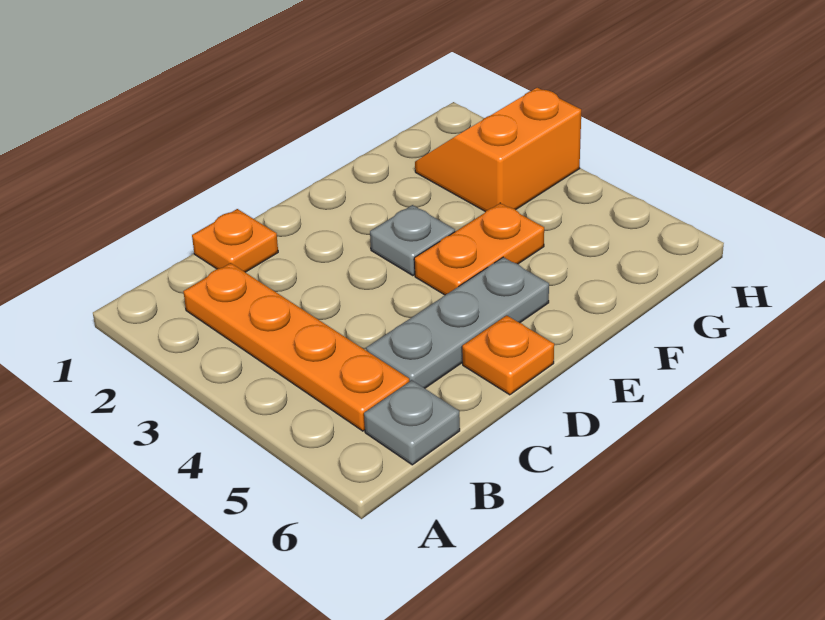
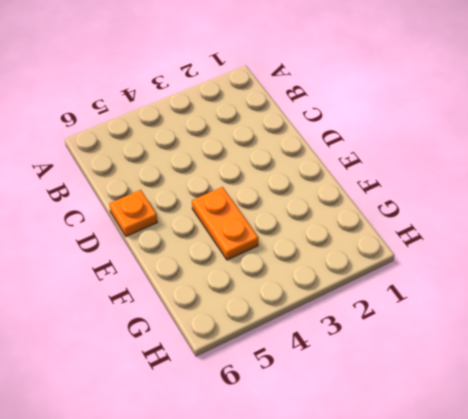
none -> orange 1x4 plate [183,263,410,431]
none -> grey 1x1 plate [364,380,460,465]

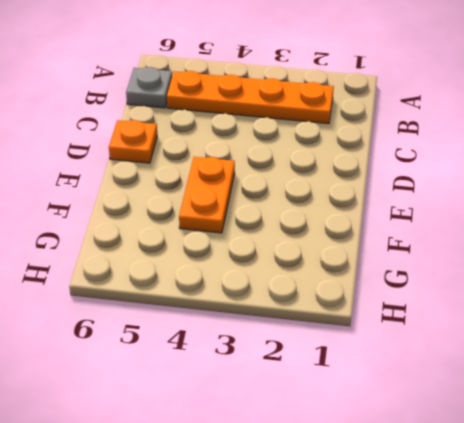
none -> orange 1x1 plate [192,209,278,272]
none -> grey 1x3 plate [366,257,549,388]

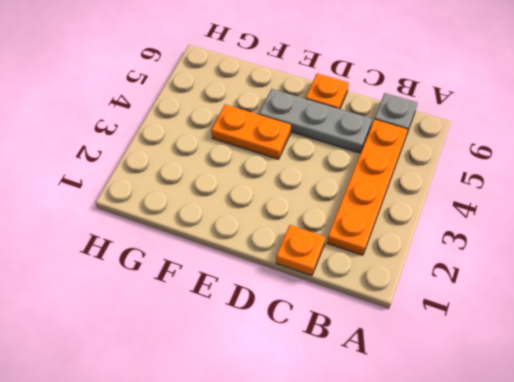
none -> grey 1x1 plate [370,205,455,276]
none -> orange 2x2 slope [415,88,581,212]

